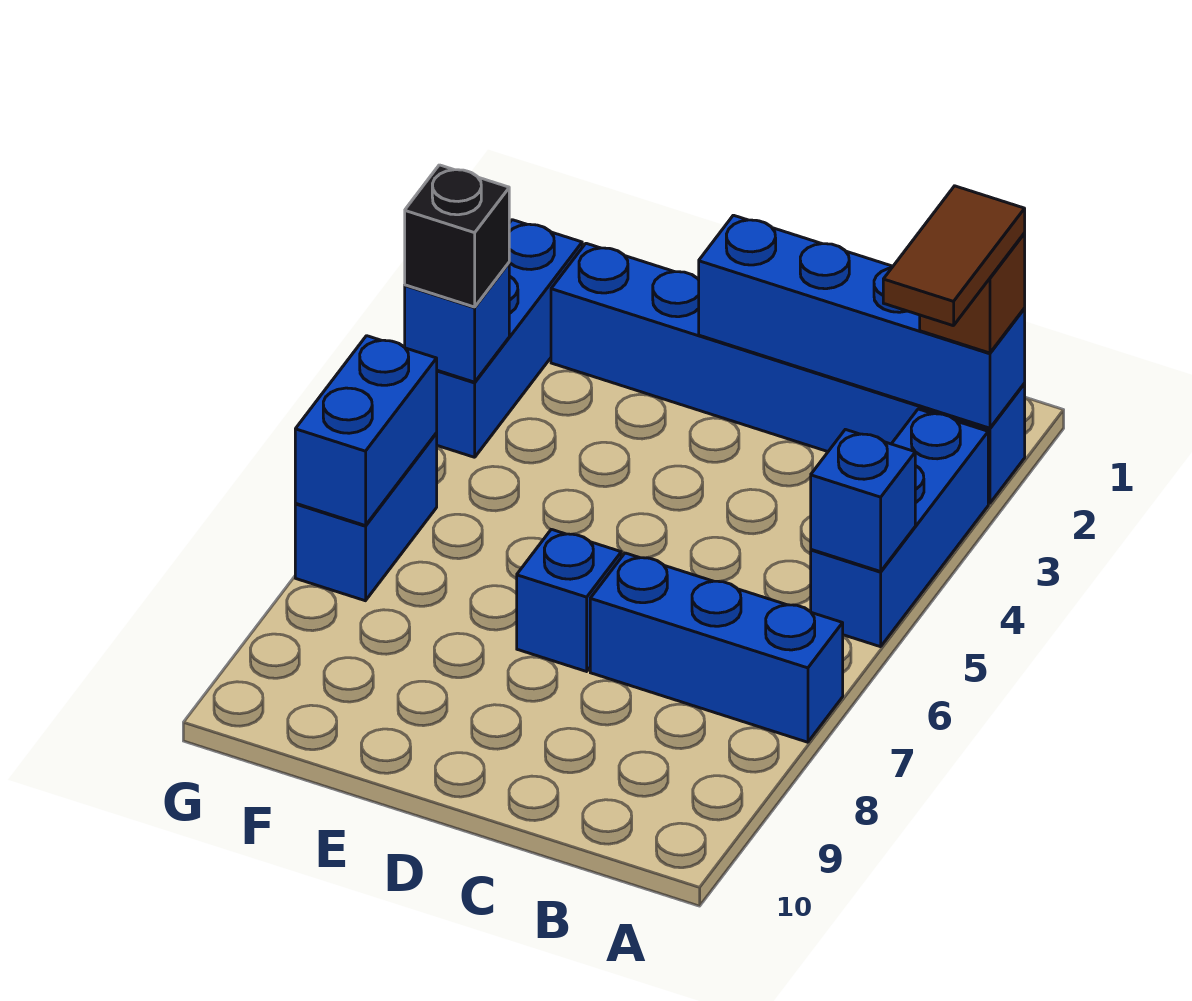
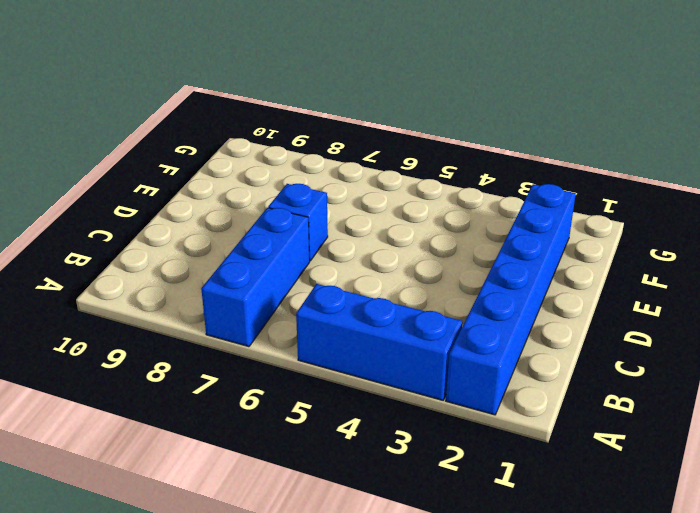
none -> blue 1x3 brick [436,220,582,457]
none -> blue 1x2 brick [295,434,437,601]
none -> blue 1x4 brick [698,215,1025,428]

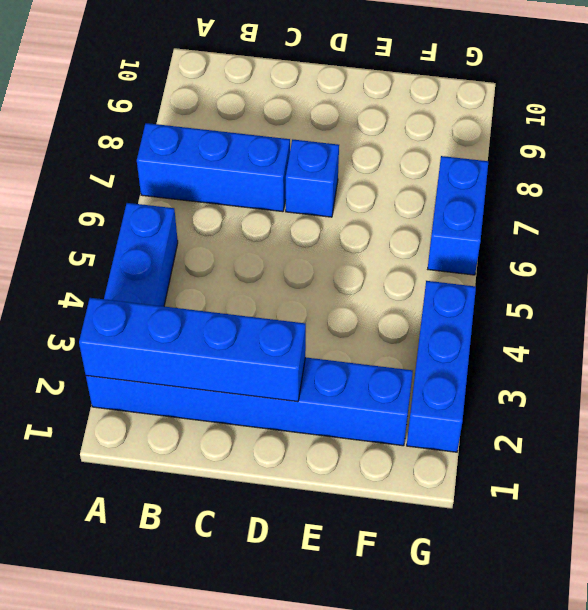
none -> blue 1x1 brick [811,429,915,572]
none -> blue 1x1 brick [405,263,509,382]
none -> blue 1x2 brick [295,336,437,526]

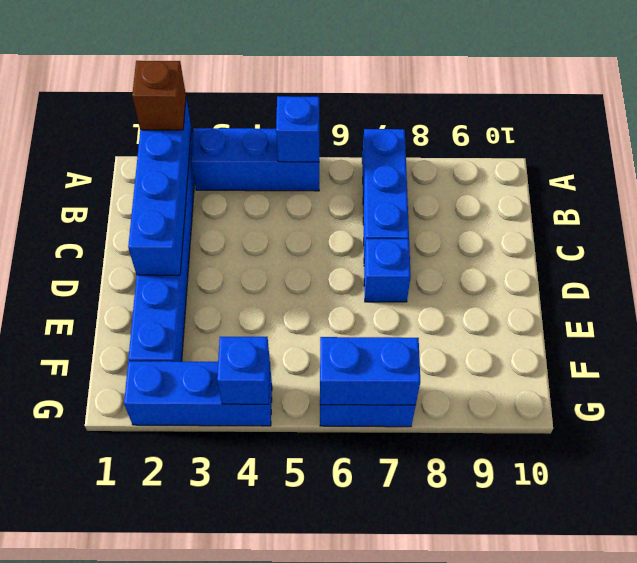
none -> black 1x1 brick [405,165,509,307]
none -> brown 1x2 tile [883,186,1025,326]

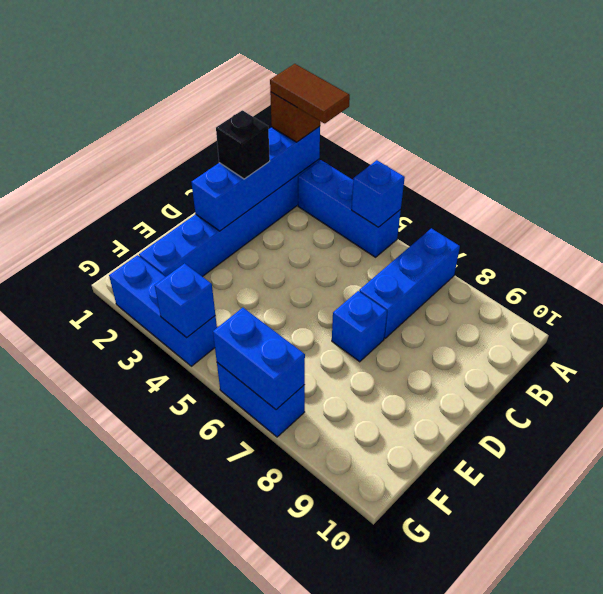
black 1x1 brick [216,110,270,179] -> black 1x1 brick moved to [405,165,509,307]

